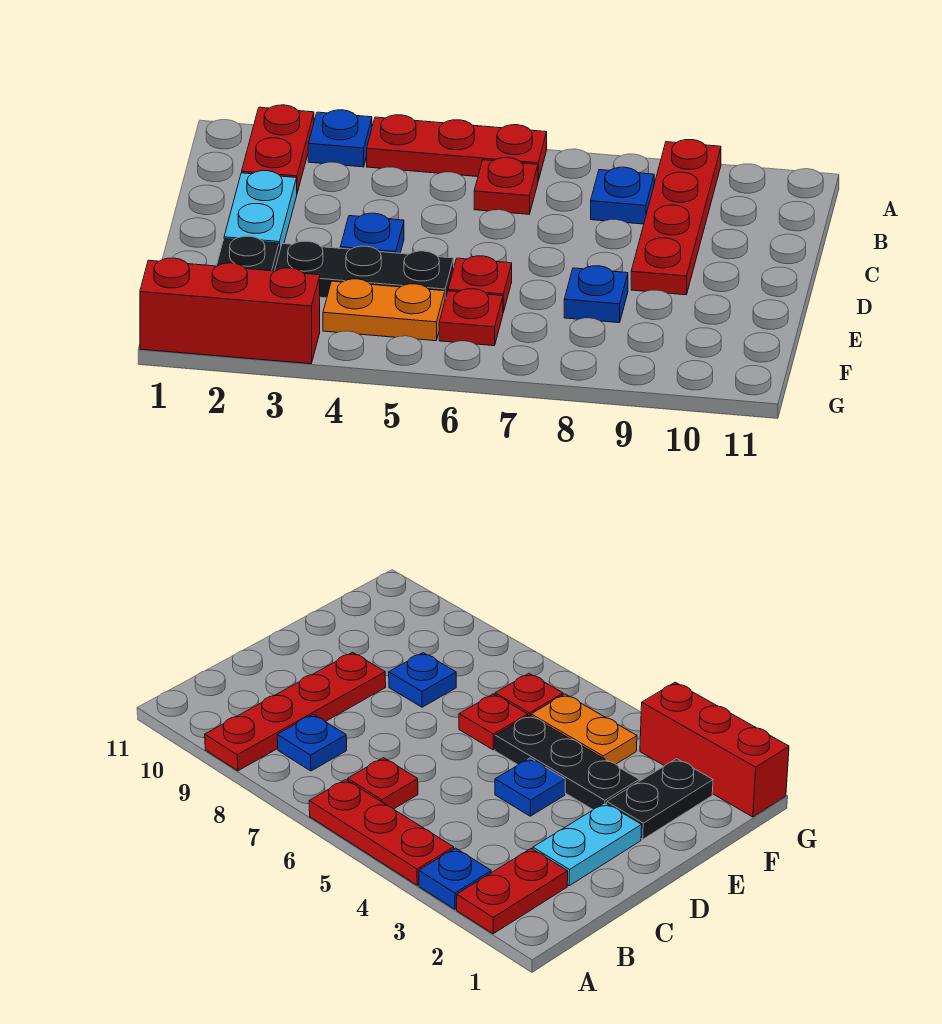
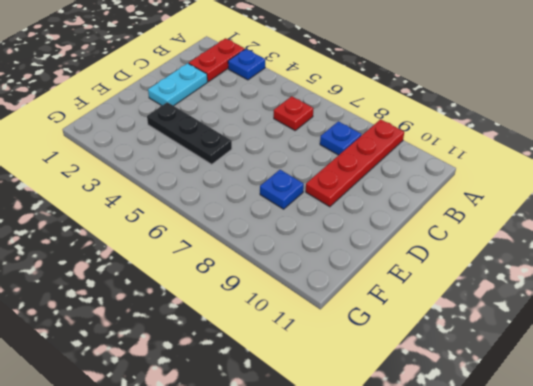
none -> red 1x3 plate [367,115,547,181]
none -> blue 1x1 plate [340,213,404,253]
none -> black 1x2 plate [217,236,279,271]

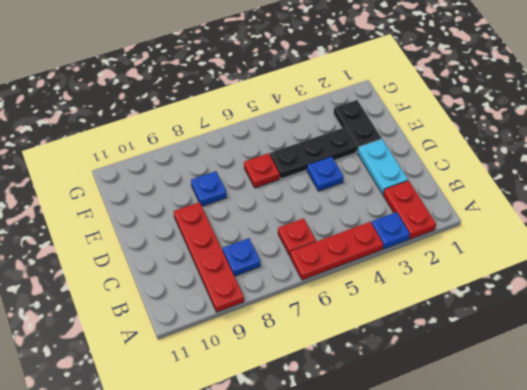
none -> orange 1x2 plate [323,279,445,341]
none -> red 1x1 plate [439,289,503,346]
none -> red 1x3 brick [140,258,320,364]

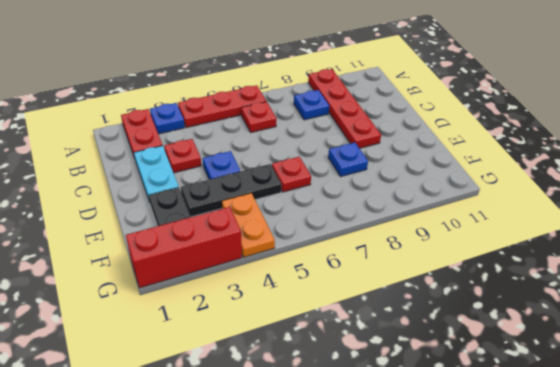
red 1x1 plate [164,139,201,173] -> red 1x1 plate moved to [439,289,503,346]
orange 1x2 plate [222,193,275,257] -> orange 1x2 plate turned to [323,279,445,341]

